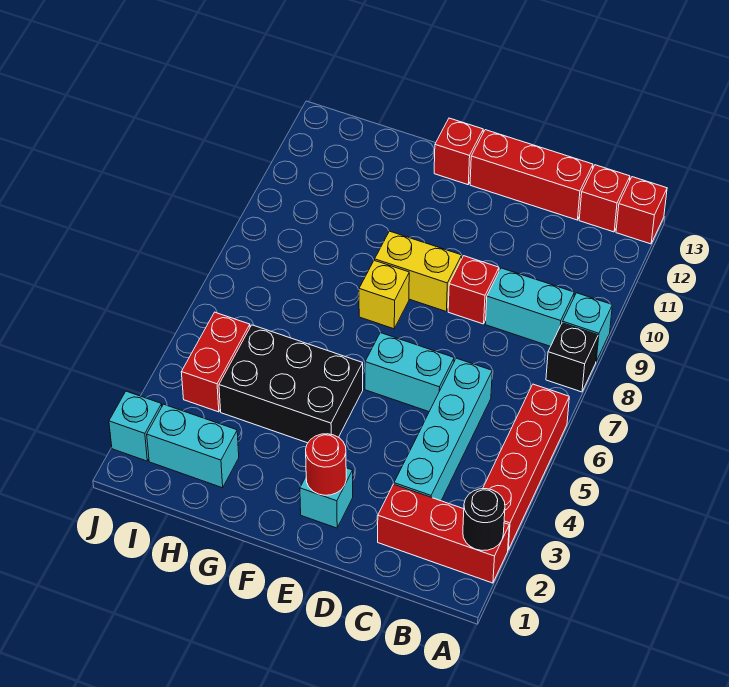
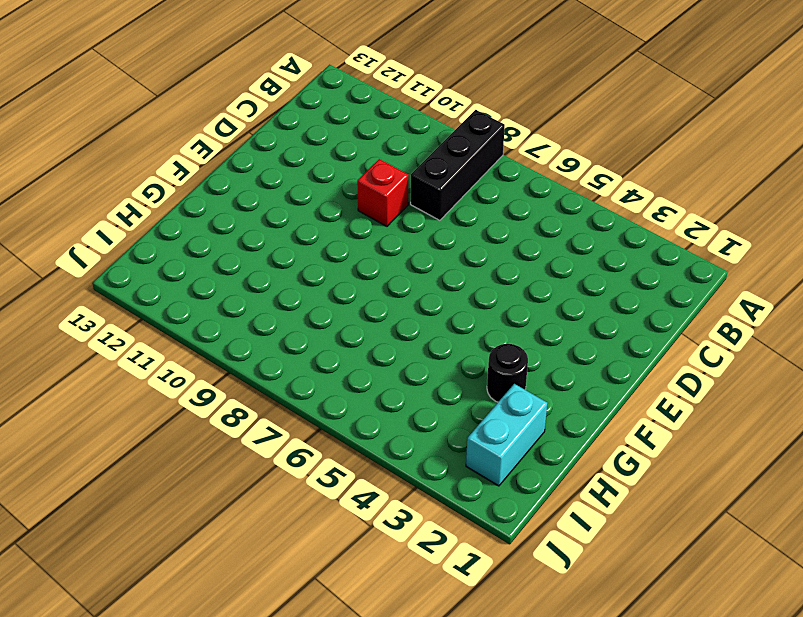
black 1x3 brick [411,110,505,220] -> black 1x1 brick [546,323,598,392]
black 1x1 round brick [487,344,528,402] -> black 1x1 round brick moved to [463,489,505,551]
none -> red 1x3 brick [378,484,509,583]
none -> red 1x4 brick [483,384,569,550]
none -> cyan 1x1 brick [563,293,612,361]

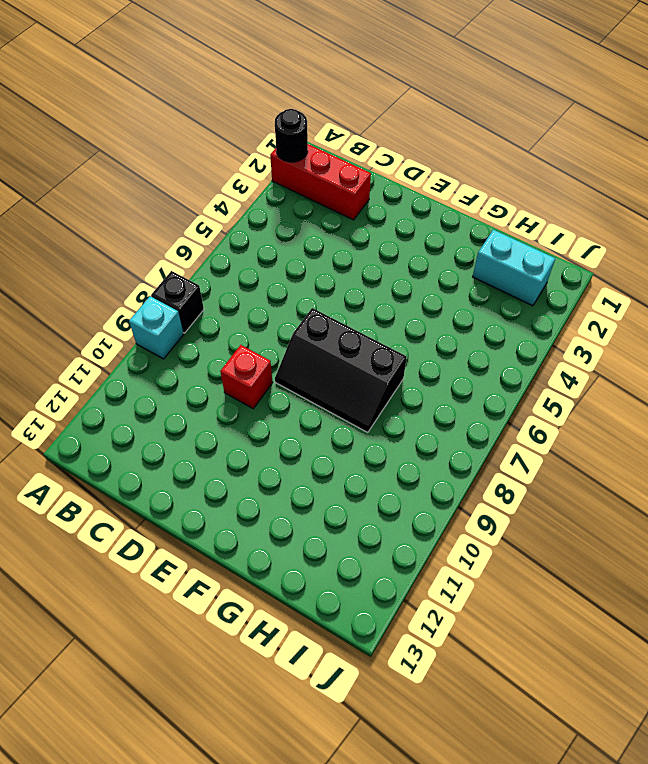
black 2x3 slope [275,308,407,433] -> yellow 1x1 brick [359,260,409,329]
none -> red 1x4 brick [483,384,569,550]
none -> red 1x1 brick [616,177,667,244]
none -> cyan 1x2 brick [485,268,574,346]

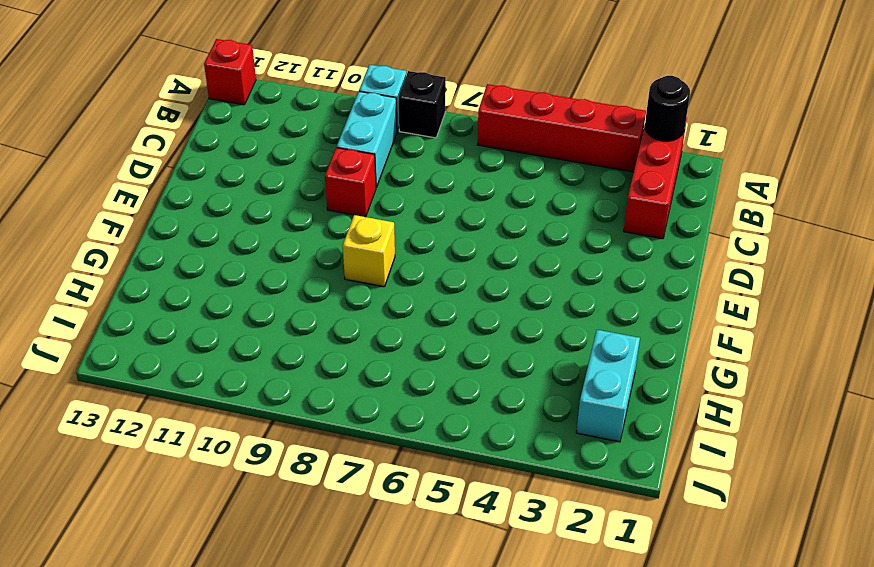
none -> red 1x1 brick [579,165,630,232]
none -> cyan 1x4 brick [394,358,492,501]
none -> red 1x3 brick [470,130,593,220]

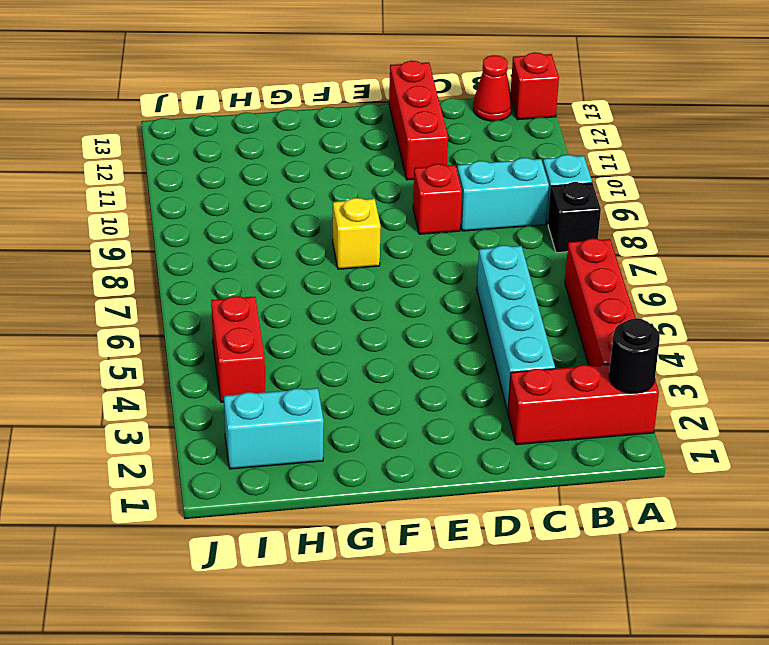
red 1x1 cone [473,55,512,121] -> red 1x1 brick [579,165,630,232]
red 1x3 brick [389,61,448,180] -> red 1x3 brick turned to [470,130,593,220]
none -> cyan 1x2 brick [365,333,454,412]
none -> cyan 1x1 brick [300,468,353,528]
none -> yellow 1x2 brick [375,231,462,311]

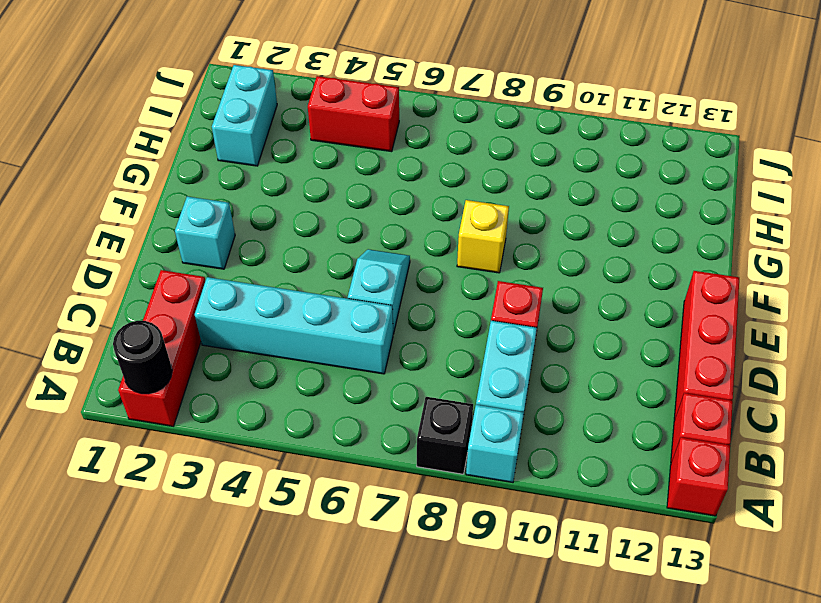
cyan 1x2 slope [348,249,410,334] -> cyan 1x2 brick [365,333,454,412]
none -> red 1x4 brick [483,384,569,550]
none -> yellow 1x2 brick [375,231,462,311]
none -> black 2x3 brick [219,325,363,443]

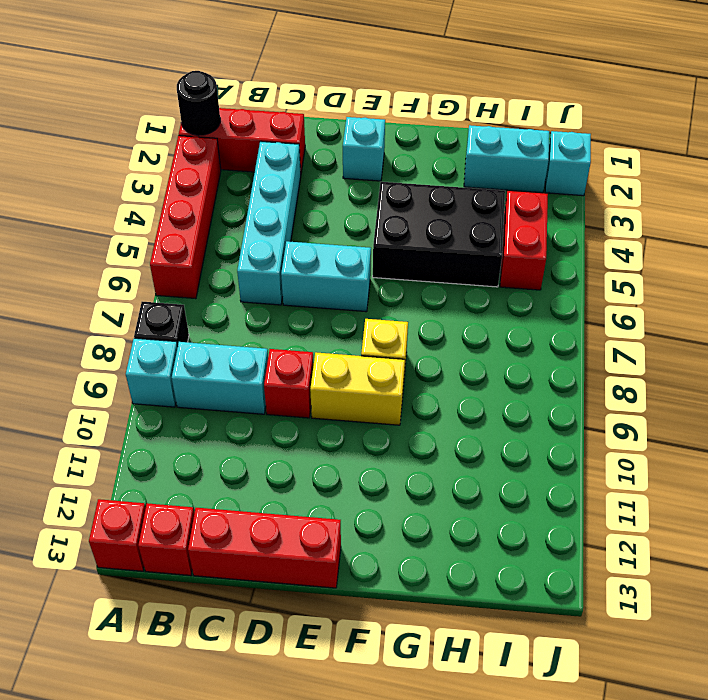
none -> red 1x1 brick [434,118,483,185]
none -> red 1x1 round brick [306,434,346,495]

